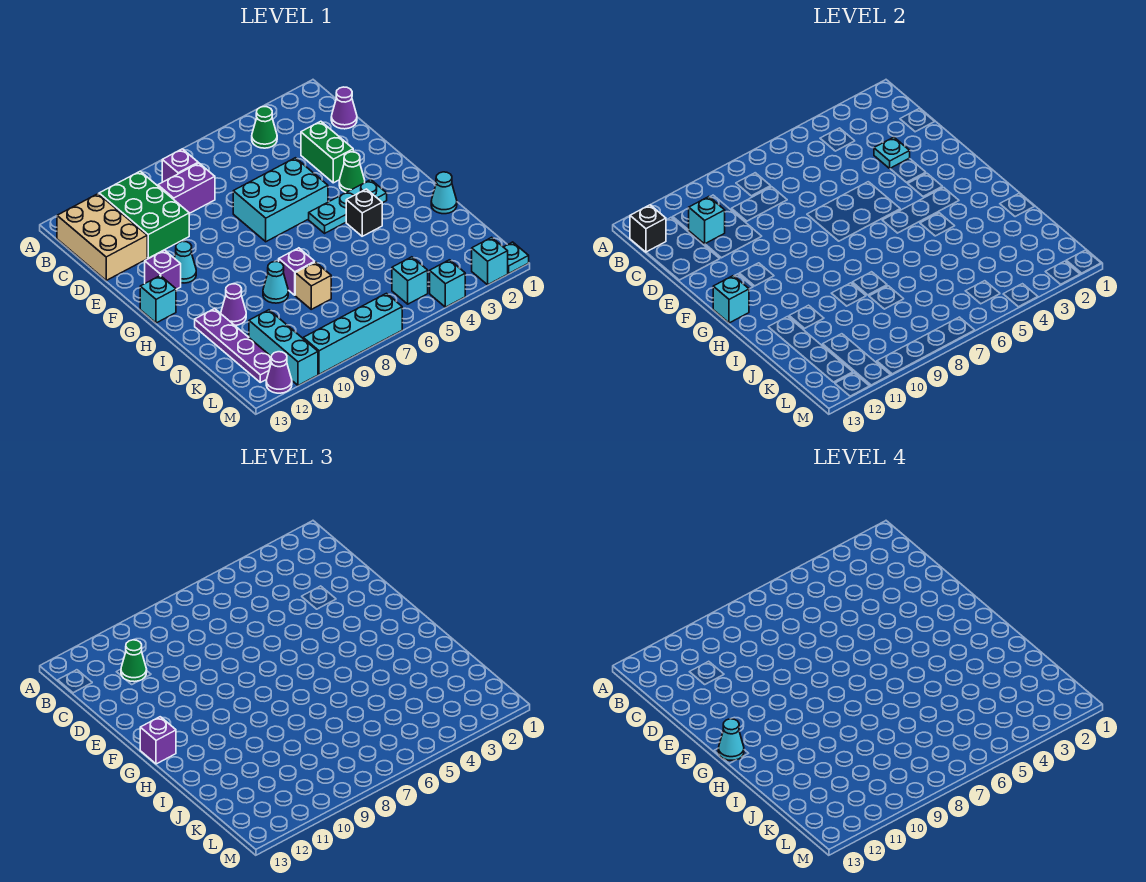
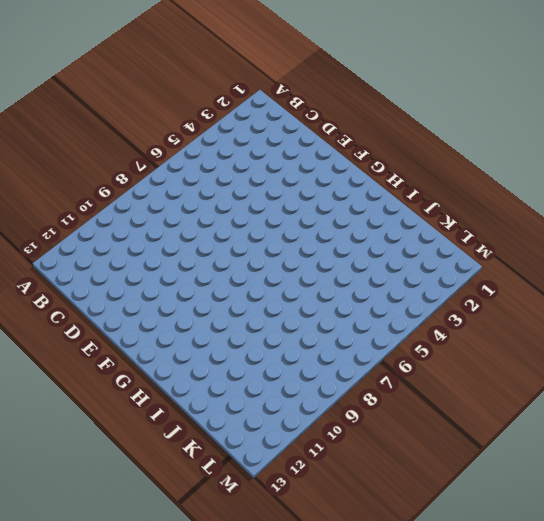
none -> green 1x1 cone [252,107,277,148]
none -> purple 1x1 brick [162,149,198,182]
none -> green 2x3 brick [99,171,189,258]
none -> tan 2x3 brick [57,194,147,280]

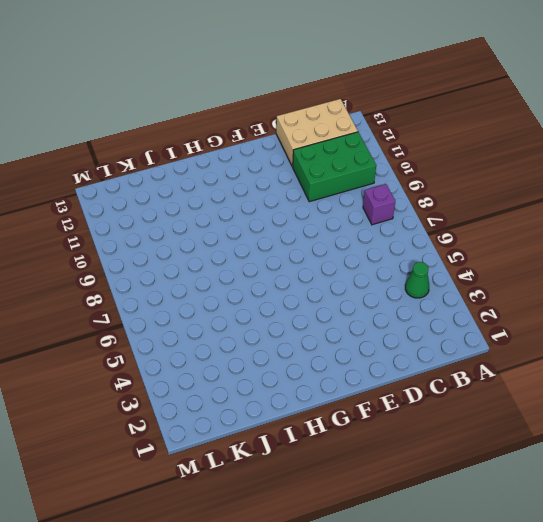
none -> purple 1x1 cone [331,87,357,129]
none -> purple 1x2 brick [158,163,215,213]
none -> green 1x2 brick [301,121,353,183]
none -> cyan 2x3 brick [233,158,328,242]

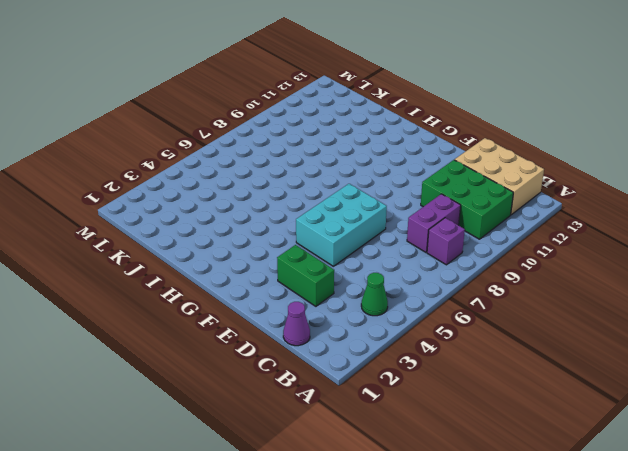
none -> green 1x1 cone [339,152,365,192]
none -> cyan 1x1 cone [174,241,196,283]
none -> purple 1x1 brick [145,250,181,289]
none -> cyan 1x3 plate [309,180,387,233]

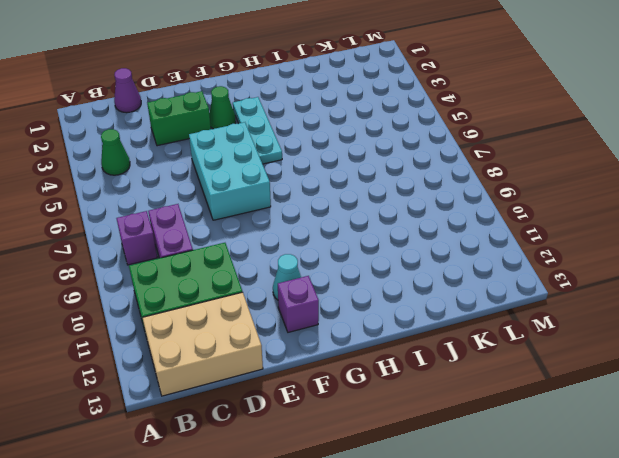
none -> cyan 1x1 brick [140,276,176,323]
none -> black 1x1 brick [346,189,382,236]
none -> cyan 1x1 cone [431,172,457,214]
none -> purple 1x1 brick [279,248,315,295]

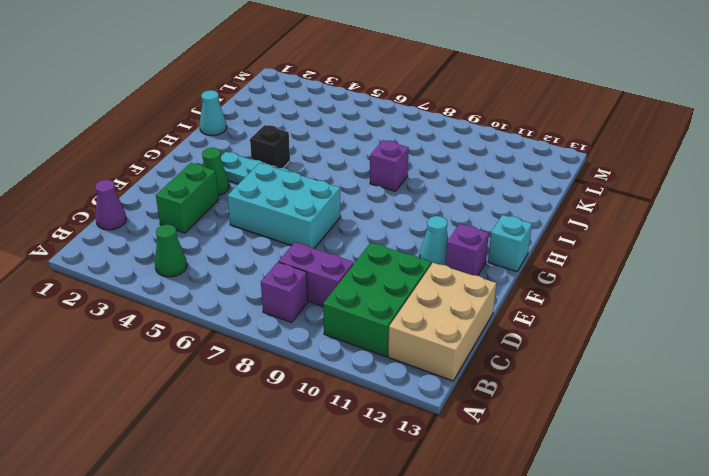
none -> cyan 1x1 cone [263,262,288,303]
none -> purple 1x1 cone [221,284,246,325]
none -> purple 1x4 plate [195,309,271,382]
none -> tan 1x1 brick [295,262,331,309]

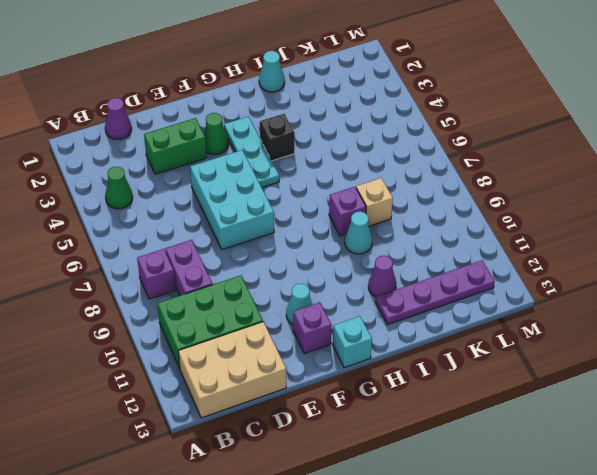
none -> cyan 1x3 brick [249,310,318,385]
none -> cyan 1x1 brick [392,257,428,304]
none -> cyan 1x1 plate [504,242,529,273]
none -> cyan 1x1 brick [472,237,508,285]

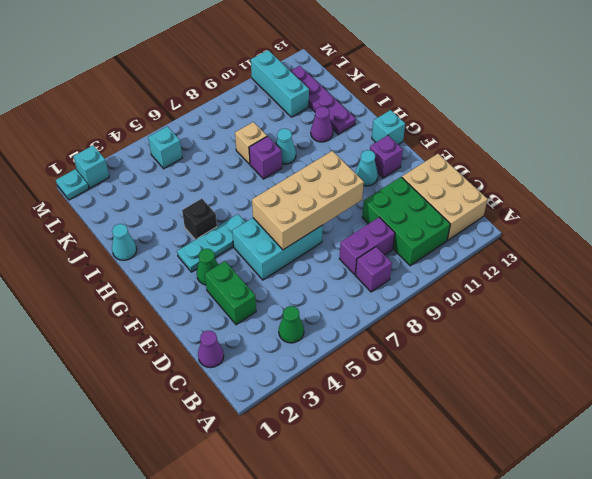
tan 2x4 brick [252,151,364,250] -> none
none -> cyan 1x1 brick [430,260,465,307]
none -> cyan 1x4 brick [303,293,402,374]
none -> purple 1x1 cone [266,352,292,393]
none -> black 1x1 brick [630,205,666,252]

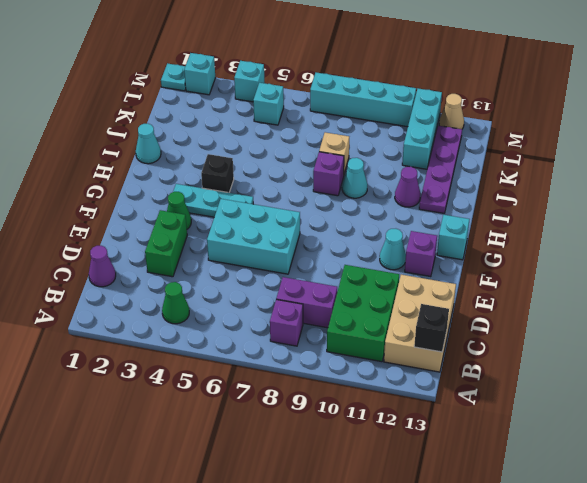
tan 1x1 cone [439,94,464,129] -> purple 1x1 cone [266,352,292,393]
none -> cyan 1x1 brick [689,197,725,244]
none -> cyan 1x1 plate [874,137,910,168]
none -> cyan 1x1 brick [713,276,749,323]
none -> green 1x1 cone [121,640,147,682]

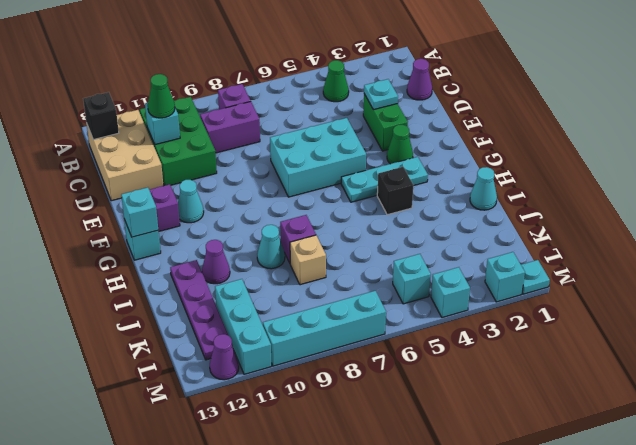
none -> purple 1x1 brick [140,717,176,764]
none -> cyan 1x1 cone [718,719,744,760]

